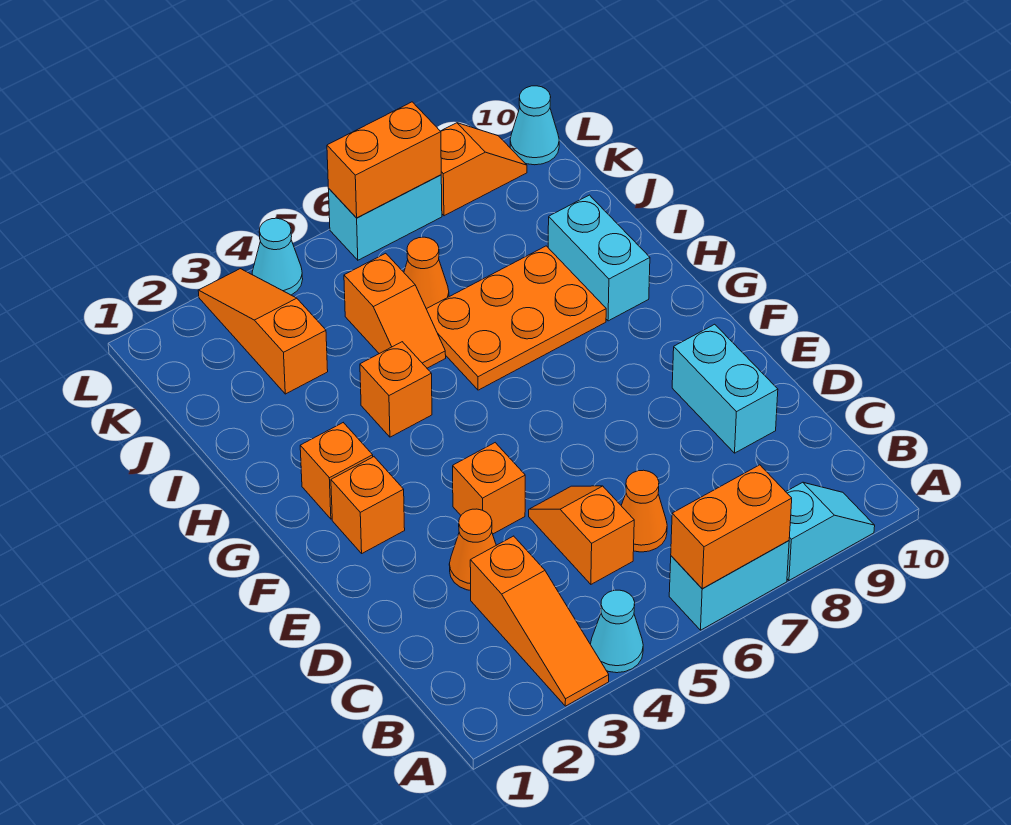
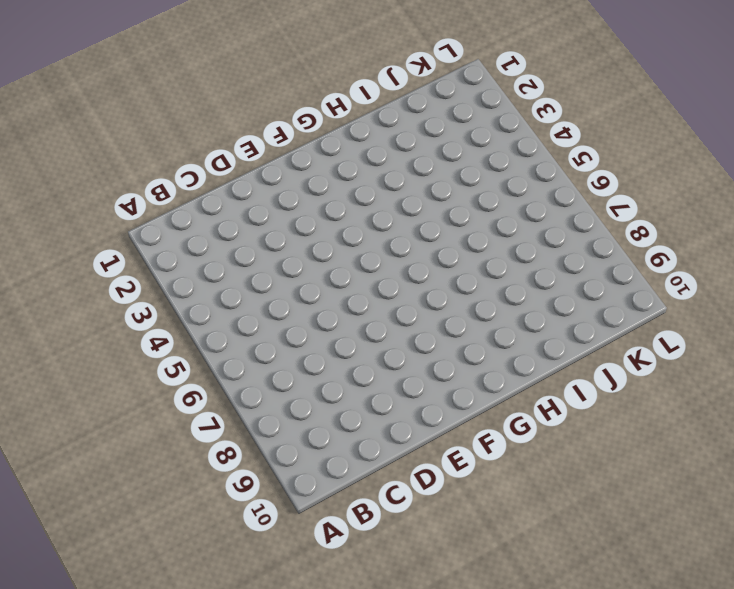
none -> orange 1x3 slope [470,536,609,706]
none -> cyan 1x1 cone [590,590,643,673]
none -> cyan 1x2 brick [669,541,789,630]

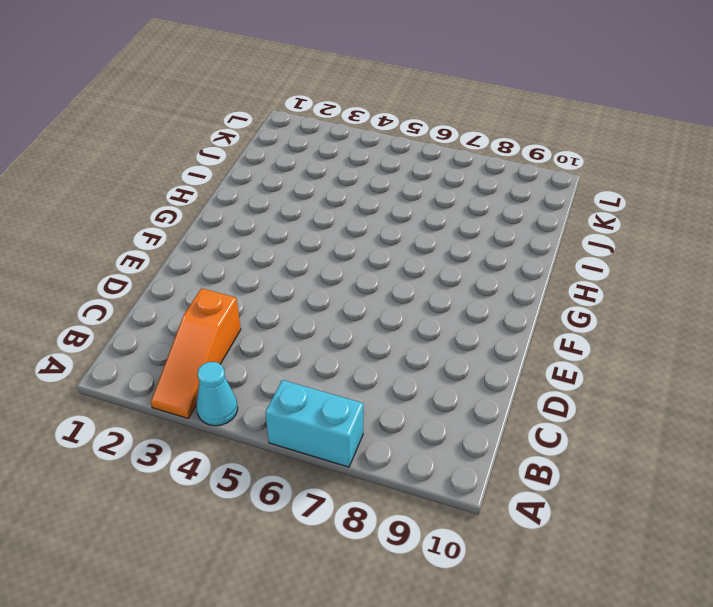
none -> cyan 1x2 slope [786,482,875,580]
none -> orange 1x2 slope [529,486,634,584]
none -> orange 1x1 cone [621,470,667,552]

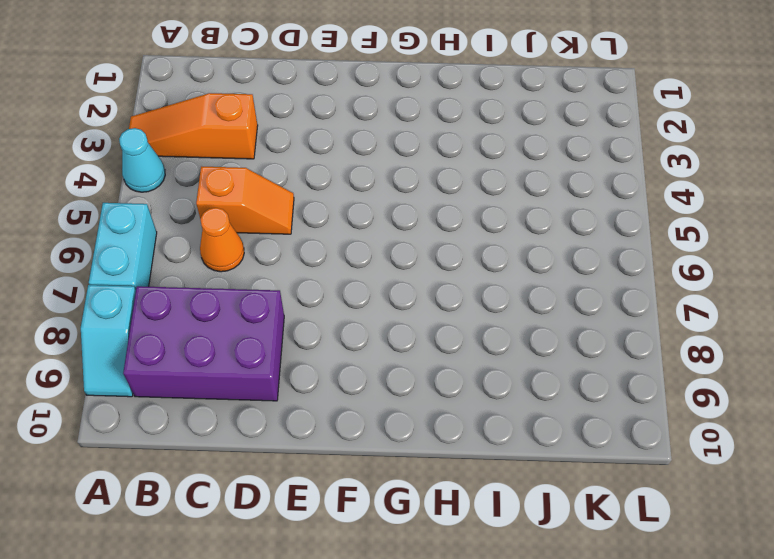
purple 2x3 brick [123,286,284,401] -> cyan 1x2 brick [672,324,778,453]
none -> orange 1x1 cone [449,509,496,590]
none -> orange 1x1 brick [453,443,525,534]
none -> orange 1x1 brick [331,457,405,553]

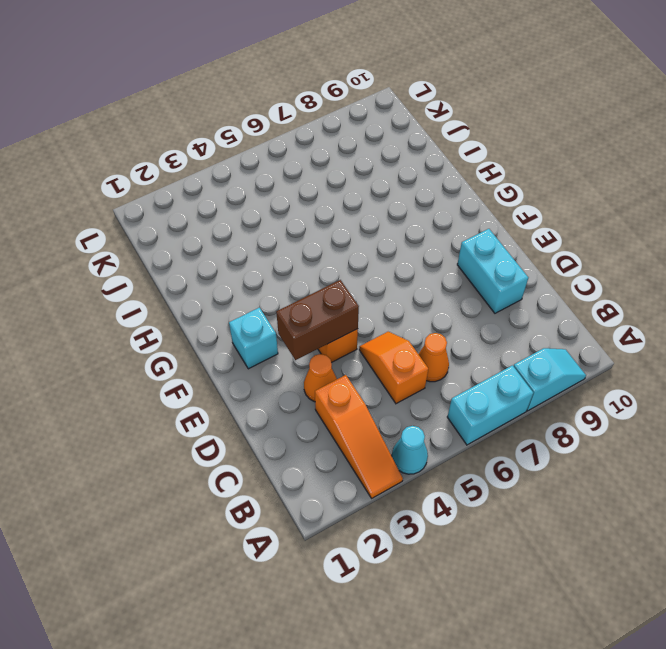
brown 1x2 brick [276,280,359,360] -> none
cyan 1x1 brick [229,307,278,369] -> orange 1x1 brick [331,457,405,553]
none -> orange 1x1 brick [300,423,373,519]
none -> orange 1x1 brick [360,342,432,437]
none -> orange 2x3 plate [427,246,606,390]

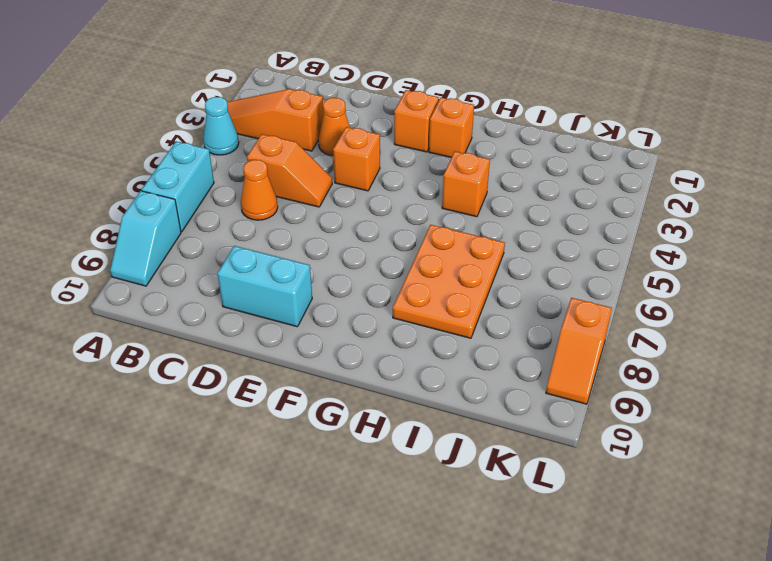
none -> cyan 1x2 brick [548,195,650,321]
none -> orange 1x2 slope [344,253,446,368]
none -> orange 1x3 slope [198,269,328,394]

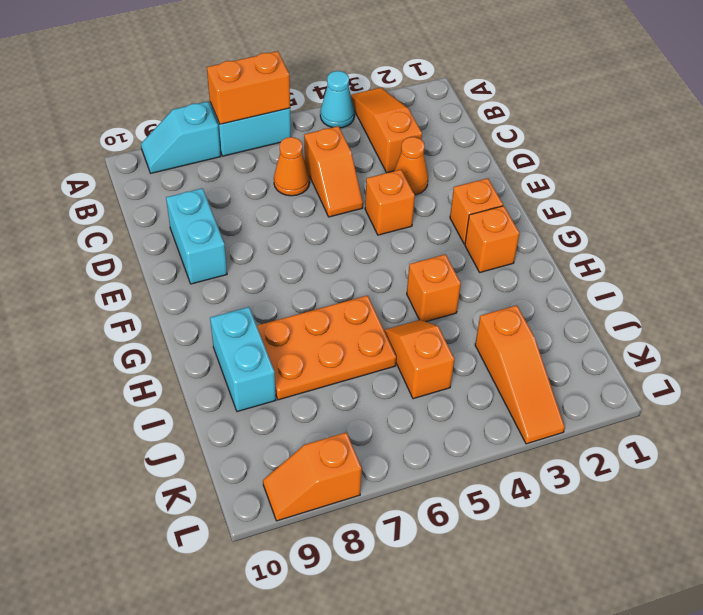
none -> orange 1x1 cone [404,237,449,309]
none -> cyan 1x1 cone [252,218,303,295]
none -> cyan 1x2 brick [329,175,442,260]

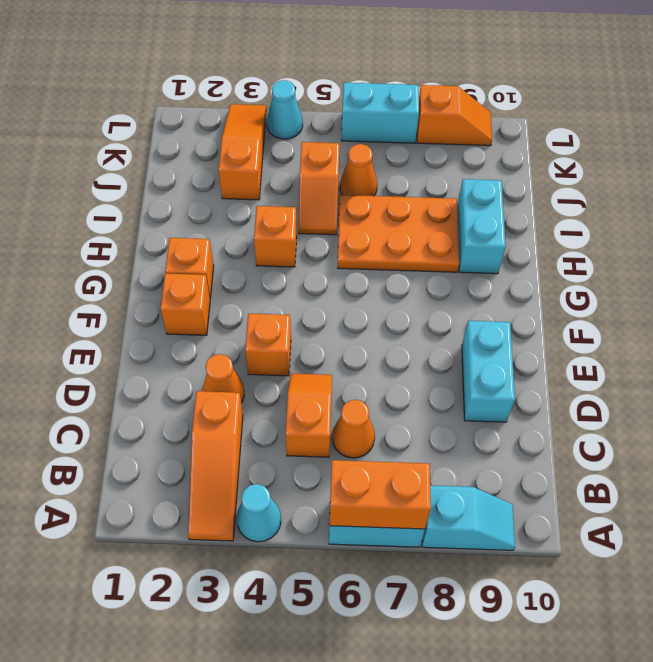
none -> cyan 1x1 cone [510,86,559,165]
none -> orange 1x2 brick [327,102,441,218]

